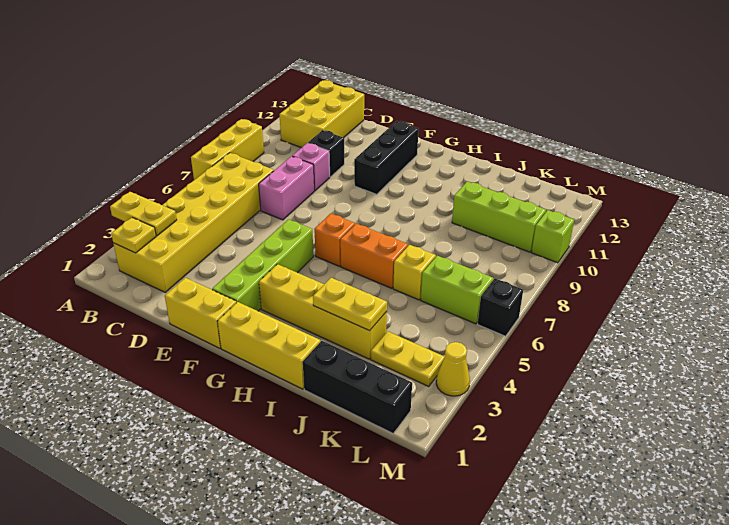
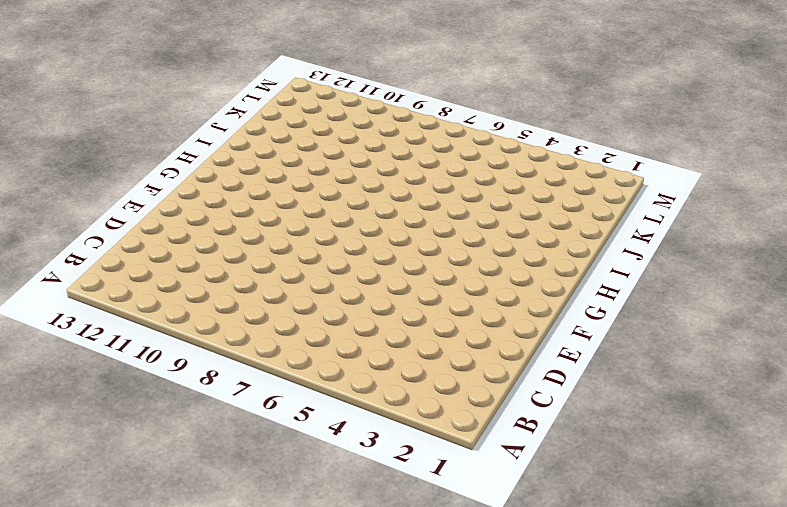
none -> yellow 1x3 brick [191,119,264,180]
none -> yellow 2x6 brick [113,153,274,292]
none -> yellow 2x3 brick [279,80,364,148]

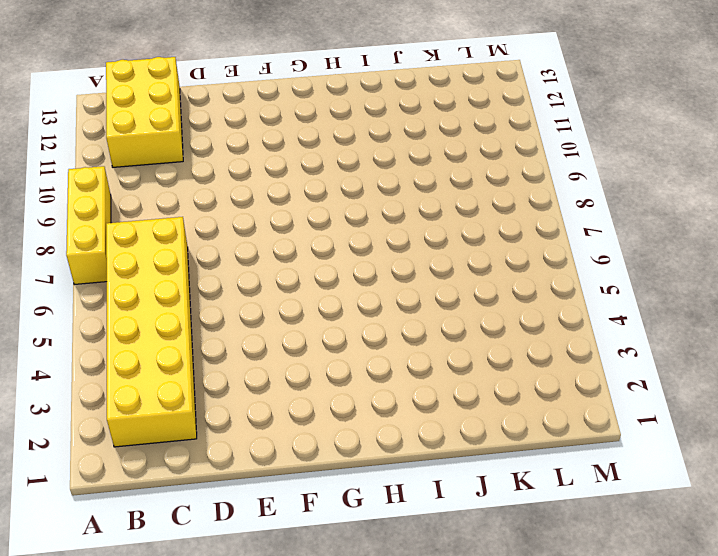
none -> pink 1x2 brick [259,156,314,220]
none -> pink 1x1 brick [292,143,330,191]
none -> black 1x1 brick [308,130,344,177]

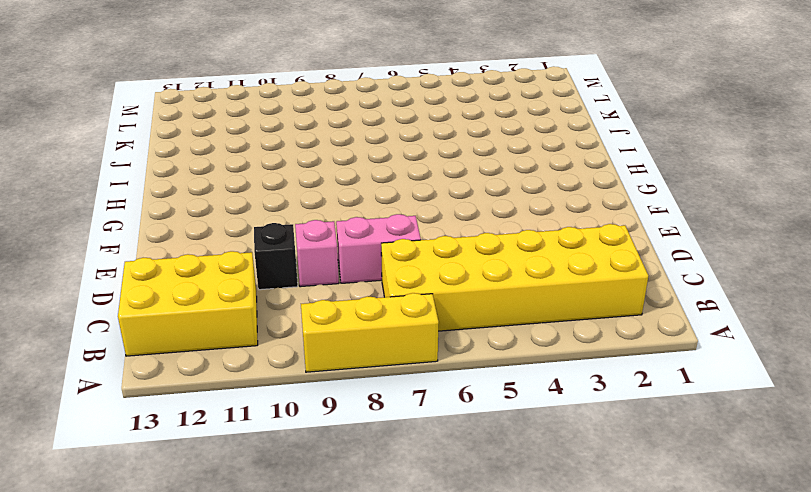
none -> yellow 1x2 brick [165,278,236,348]
none -> lime 1x4 brick [212,219,314,311]
none -> black 1x3 brick [354,121,419,194]

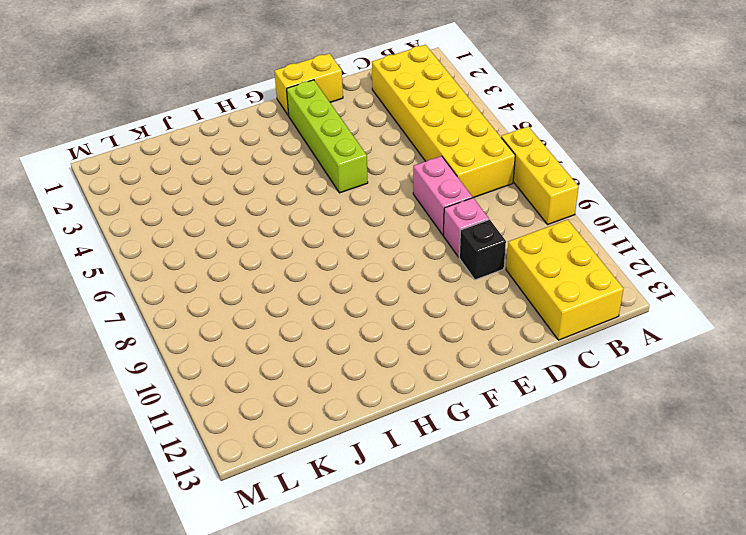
none -> black 1x3 brick [354,121,419,194]
none -> yellow 1x3 brick [217,302,320,389]
none -> yellow 1x4 brick [259,264,387,359]

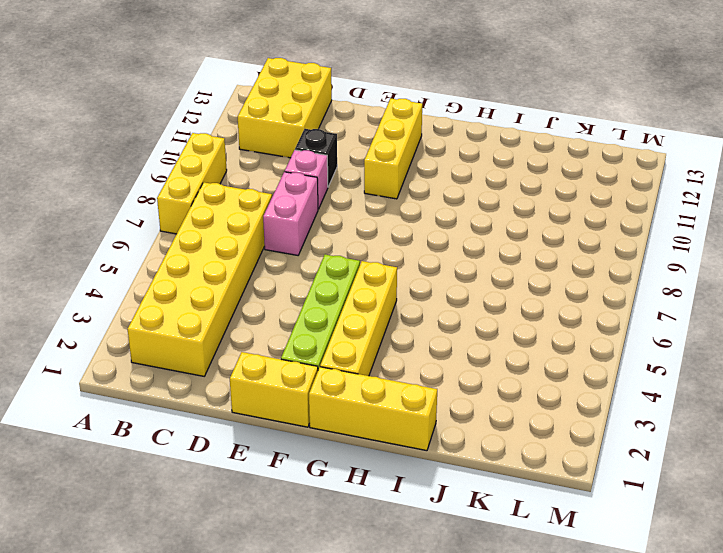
yellow 1x3 brick [364,98,422,199] -> black 1x3 brick [354,121,419,194]
yellow 1x4 brick [320,261,397,376] -> yellow 1x4 brick turned to [259,264,387,359]
none -> orange 1x1 brick [315,214,355,266]
none -> orange 1x2 brick [340,224,408,288]
none -> black 1x3 brick [303,341,412,433]

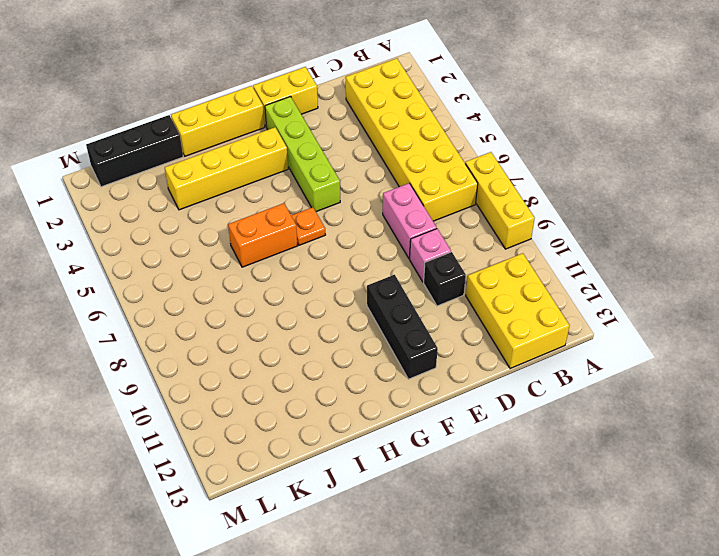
orange 1x1 plate [291,207,325,245] -> orange 1x1 brick [315,214,355,266]
none -> yellow 1x1 brick [393,245,436,300]
none -> lime 1x3 brick [452,182,546,252]
none -> yellow 1x2 plate [371,331,445,387]

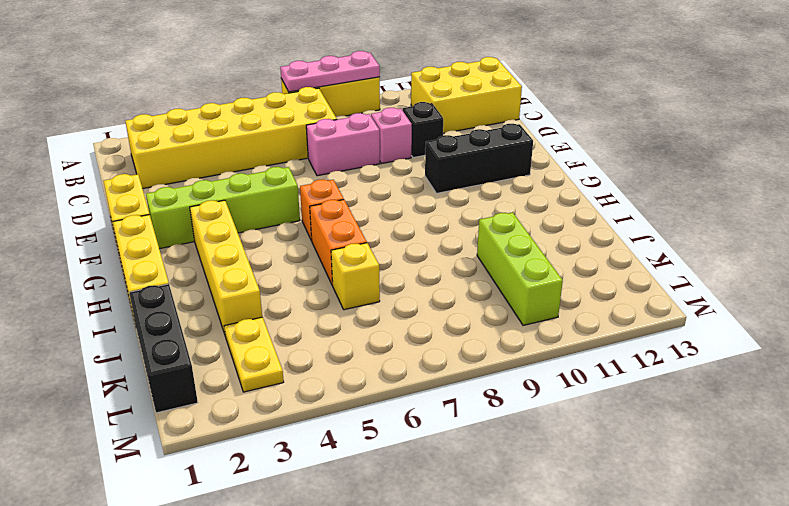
pink 1x3 plate [280,51,380,92] -> none
none -> lime 1x2 brick [421,256,493,324]
none -> yellow 1x1 cone [436,342,470,396]
none -> black 1x1 brick [478,279,523,336]

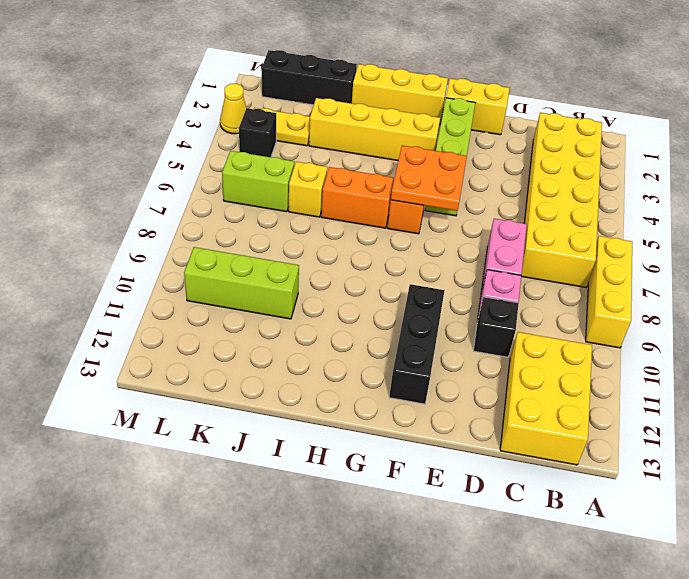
orange 2x2 plate [391,145,467,211] -> none
black 1x1 brick [239,108,276,157] -> black 1x1 brick moved to [478,279,523,336]
none -> lime 1x1 brick [531,210,574,263]
none -> yellow 1x2 plate [110,192,177,236]
none -> yellow 1x1 plate [111,218,156,253]

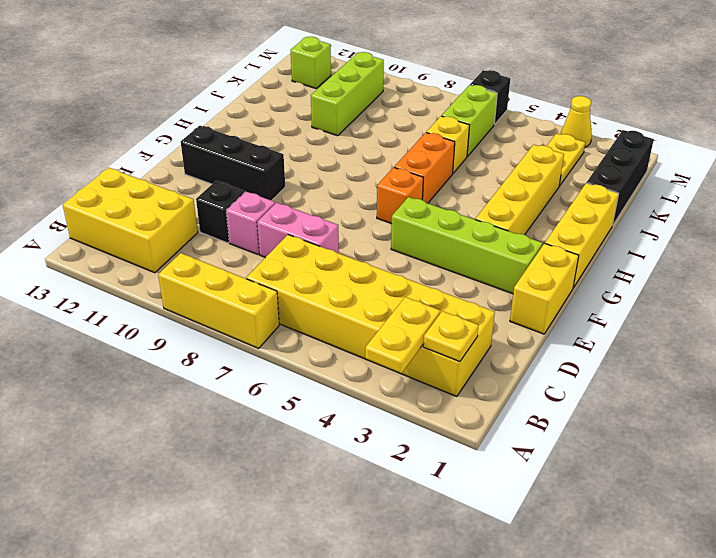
lime 1x1 brick [291,37,331,88] -> lime 1x1 brick moved to [531,210,574,263]
none -> yellow 1x2 plate [313,278,387,331]

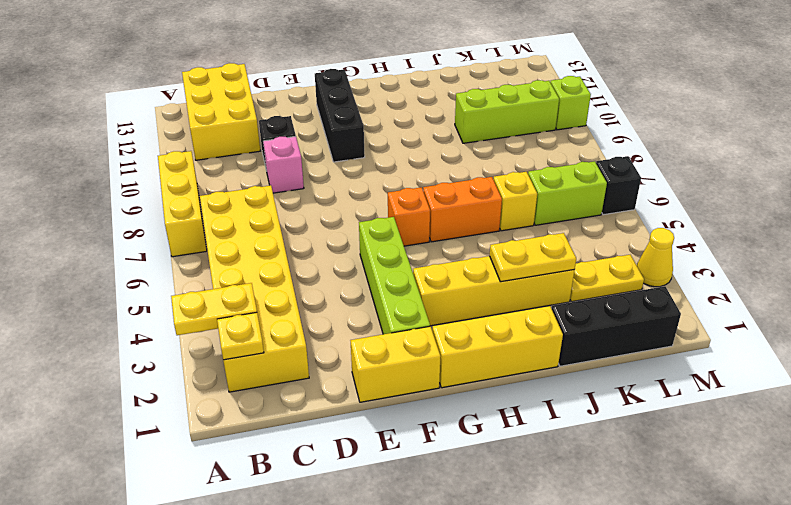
none -> pink 1x2 brick [259,156,314,220]

